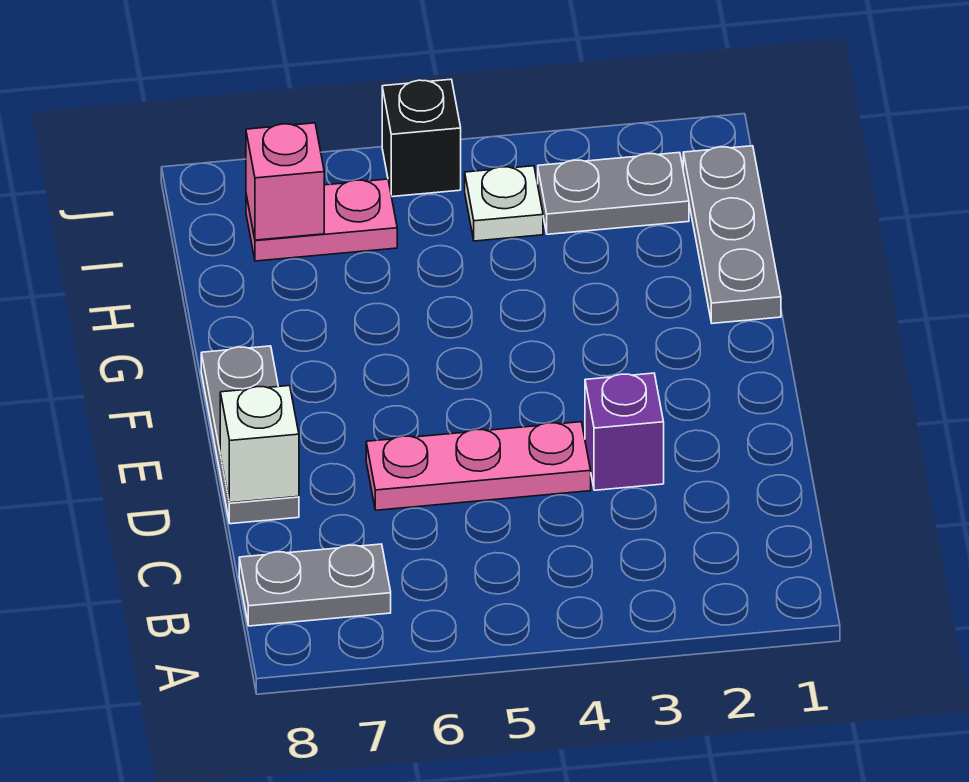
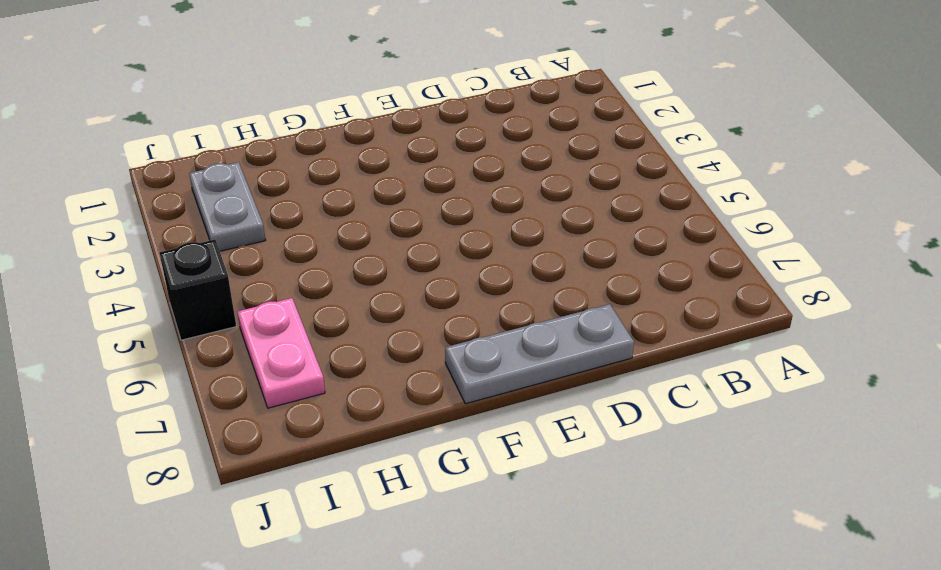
none -> grey 1x2 plate [239,544,391,626]
none -> purple 1x1 brick [585,373,664,490]

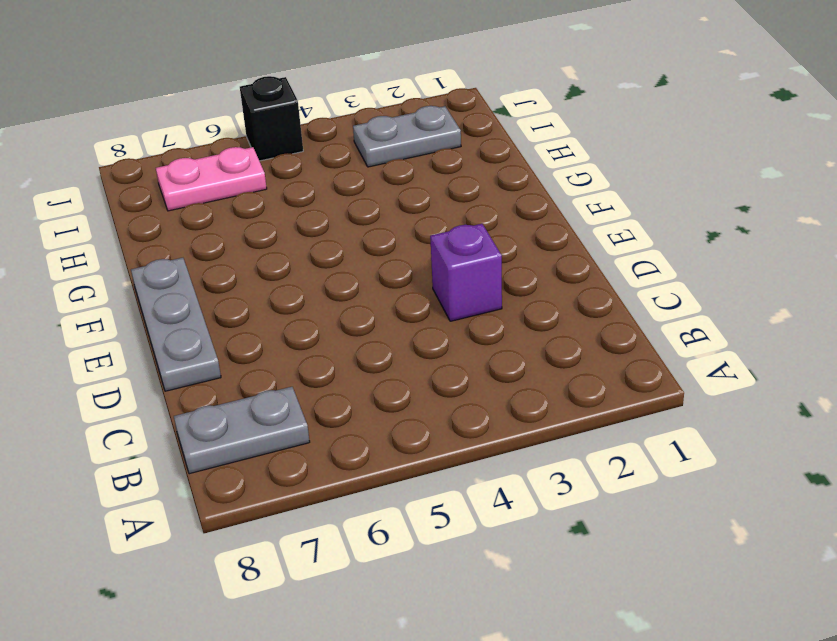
none -> pink 1x3 plate [366,422,591,510]
none -> grey 1x3 plate [683,146,781,323]

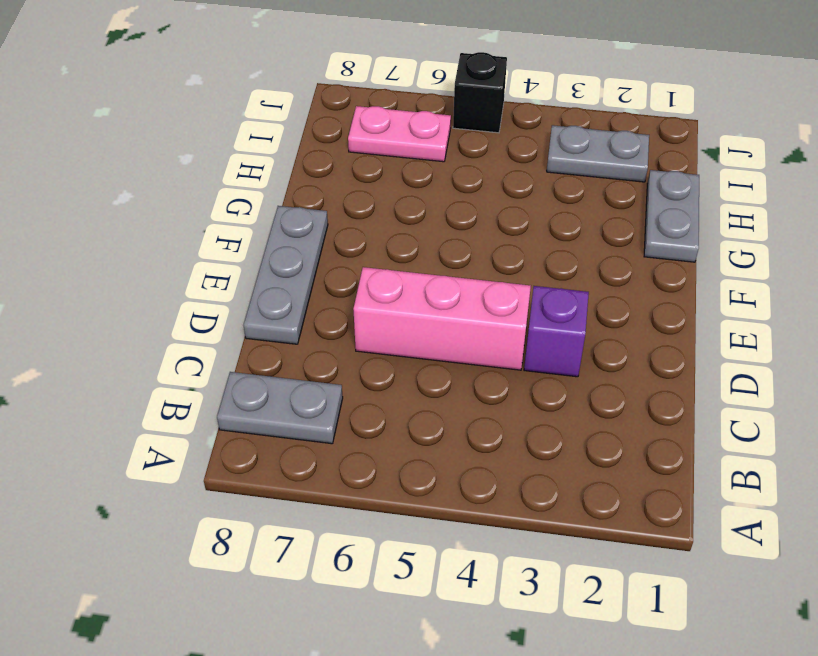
pink 1x3 brick [353,267,531,370] -> pink 1x3 plate [366,422,591,510]
grey 1x2 plate [644,170,699,262] -> grey 1x3 plate [683,146,781,323]
none -> white 1x1 plate [465,166,543,241]
none -> white 1x1 brick [220,386,299,503]

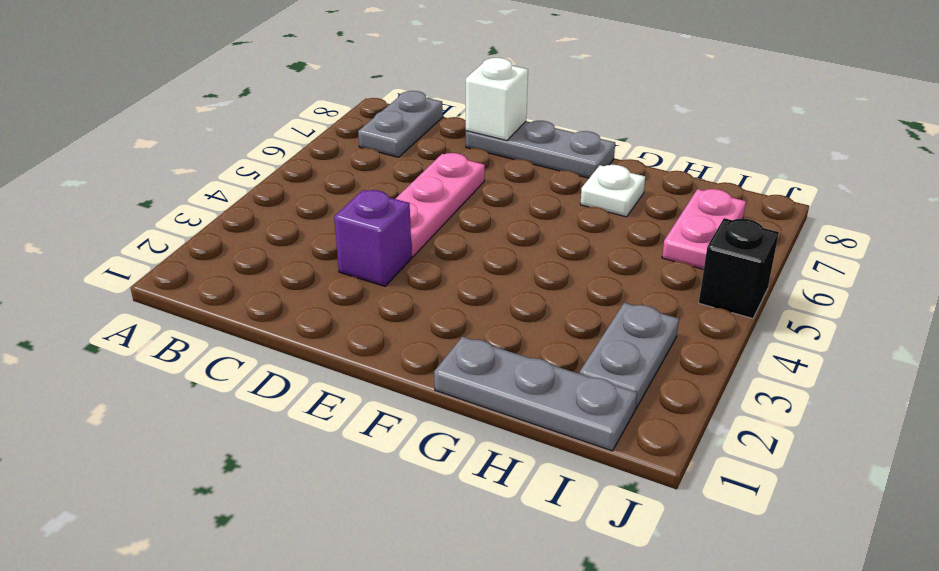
white 1x1 plate [580,165,645,217] -> white 1x1 plate moved to [465,166,543,241]
none -> pink 1x1 brick [246,123,324,240]

